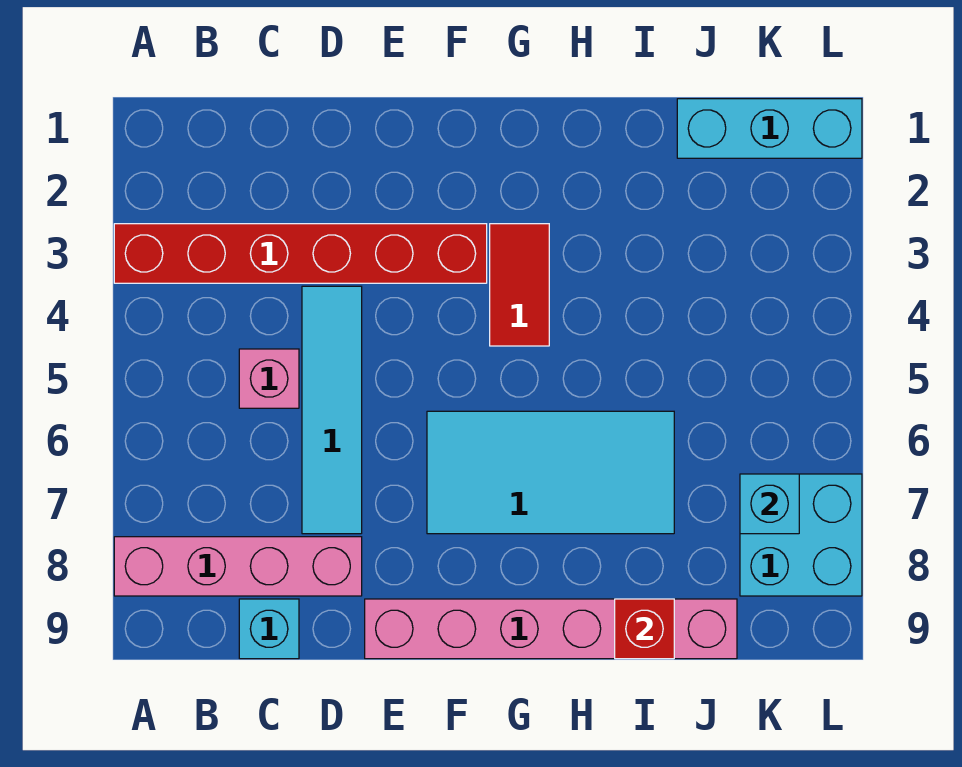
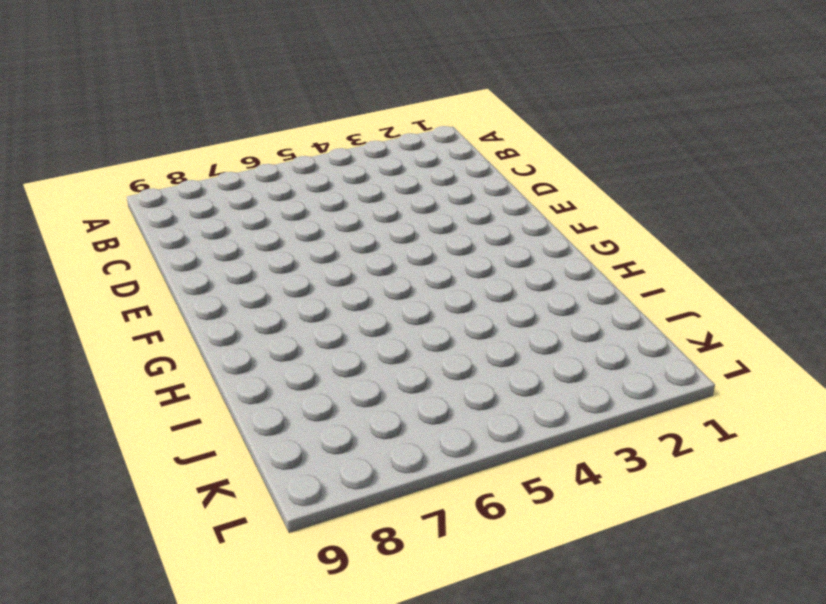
none -> red 1x6 brick [114,224,487,283]
none -> pink 1x4 brick [114,537,362,596]
none -> pink 1x1 brick [239,349,299,408]

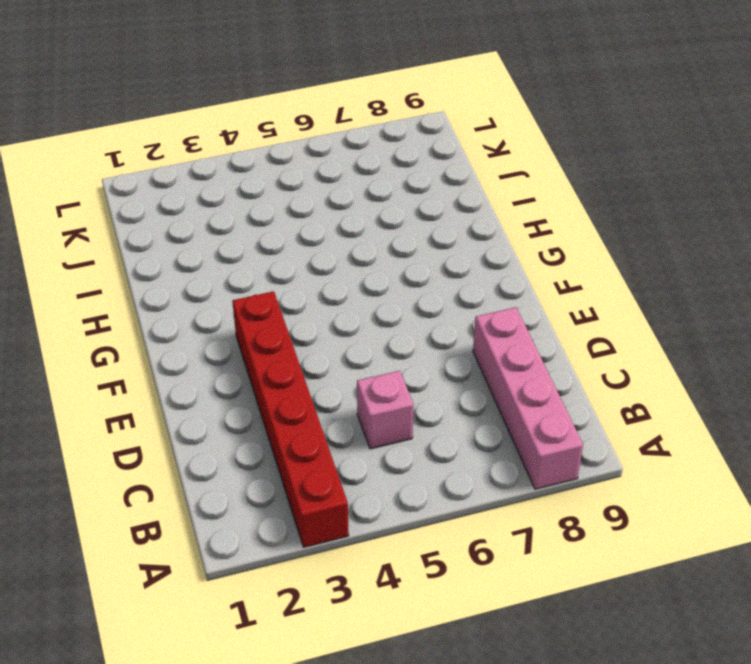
none -> cyan 1x1 brick [239,599,299,659]
none -> cyan 1x4 tile [302,286,362,534]
none -> pink 1x6 brick [365,599,737,659]

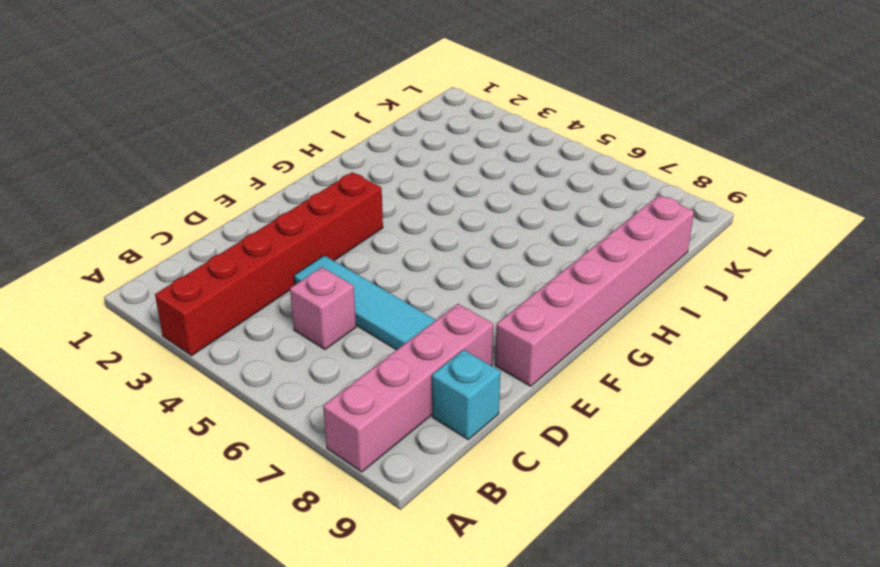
none -> cyan 2x4 tile [427,411,674,534]
none -> red 1x2 tile [490,224,549,346]
none -> cyan 1x3 brick [677,99,862,158]

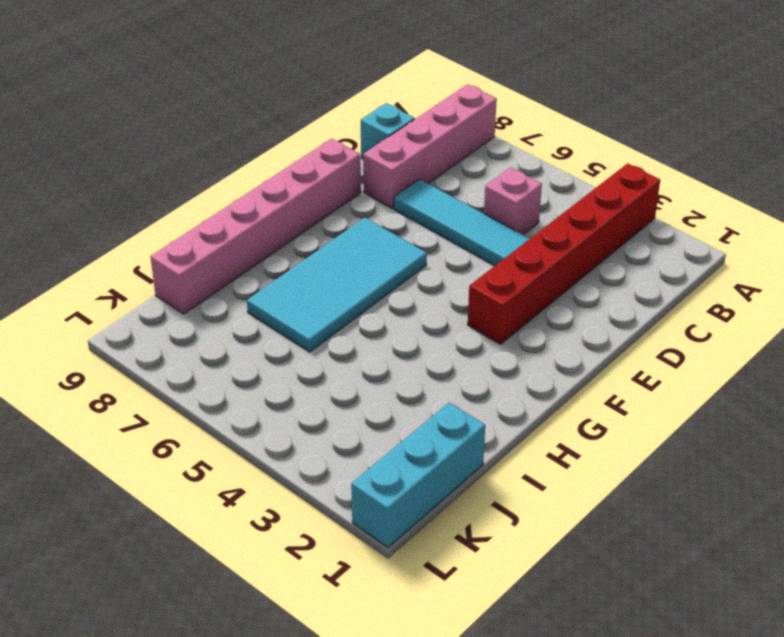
none -> red 1x2 tile [490,224,549,346]
none -> cyan 2x2 brick [740,474,862,596]
none -> red 1x1 brick [615,599,674,659]

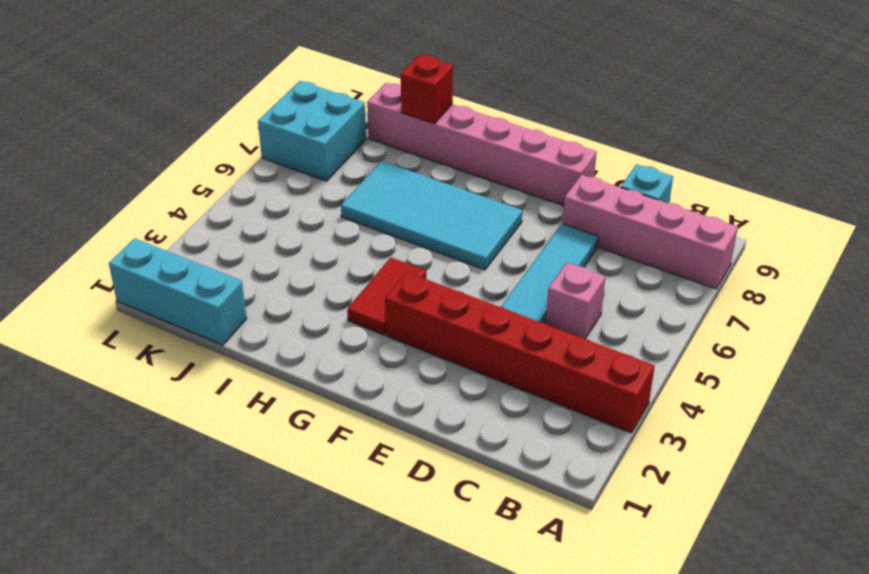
none -> cyan 1x1 brick [740,474,799,534]

